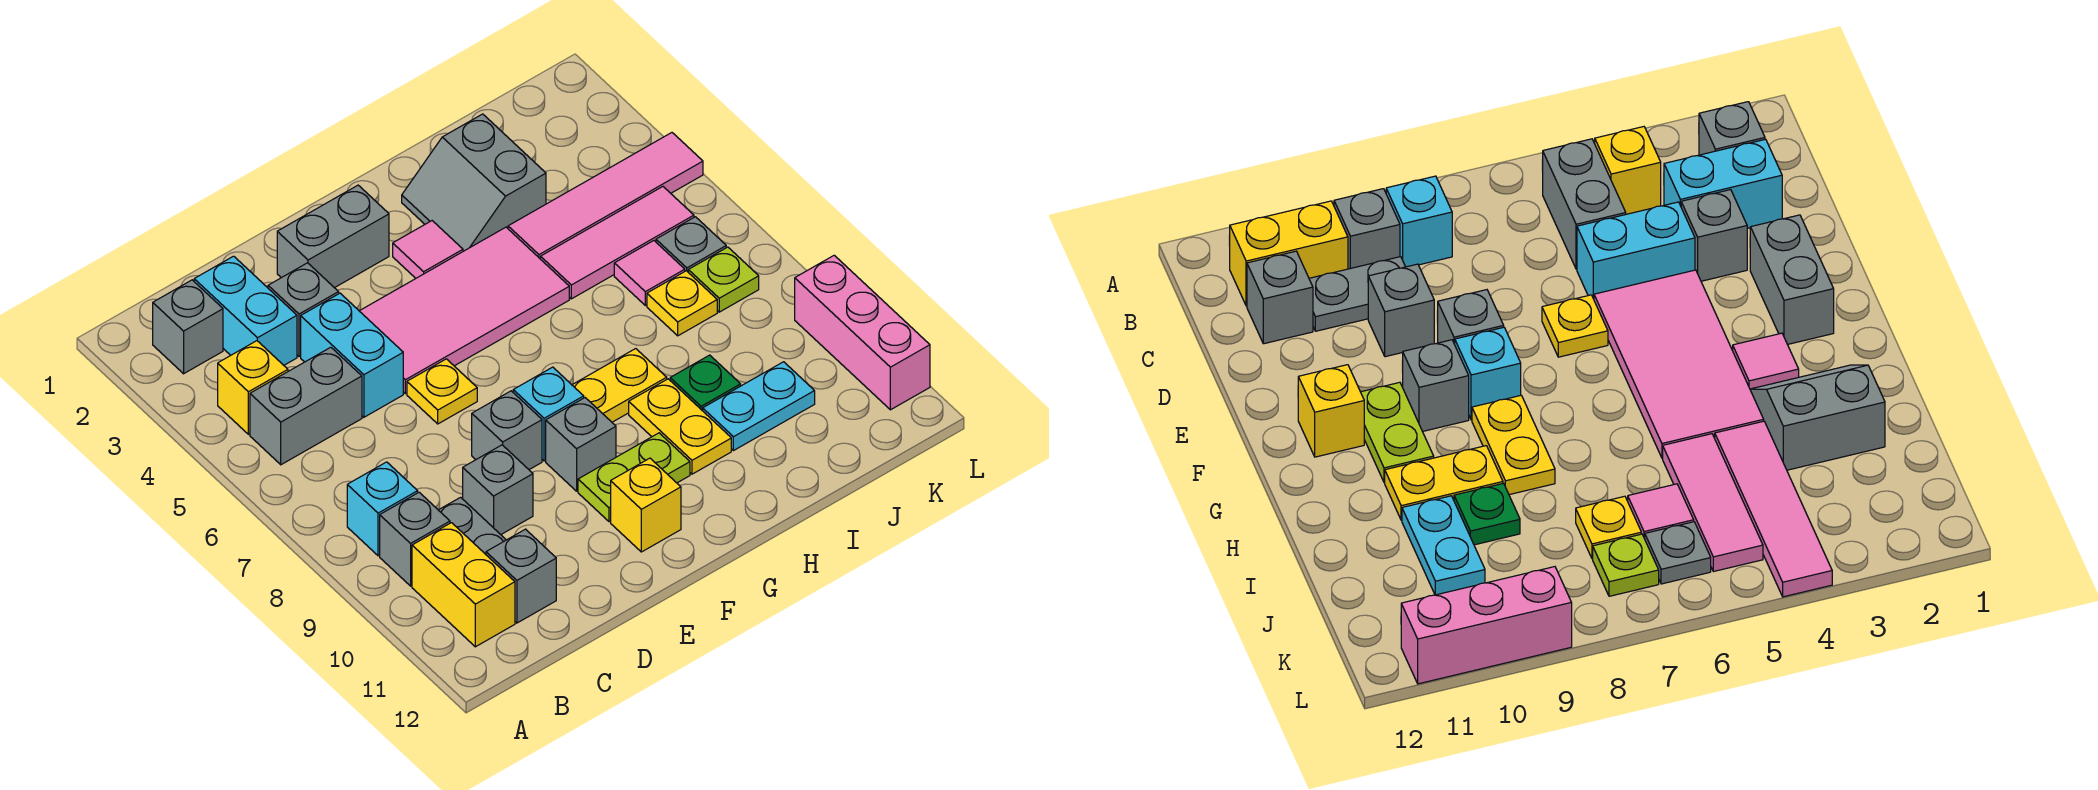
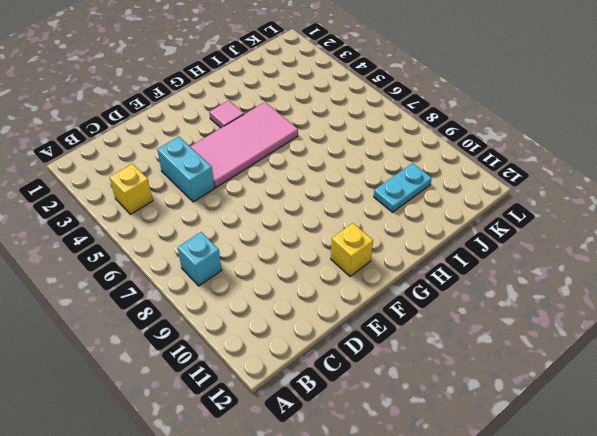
none -> grey 1x1 brick [153,280,223,374]
none -> grey 1x2 brick [250,347,362,465]
none -> grey 1x1 brick [380,492,450,586]
none -> yellow 1x2 brick [412,523,515,647]

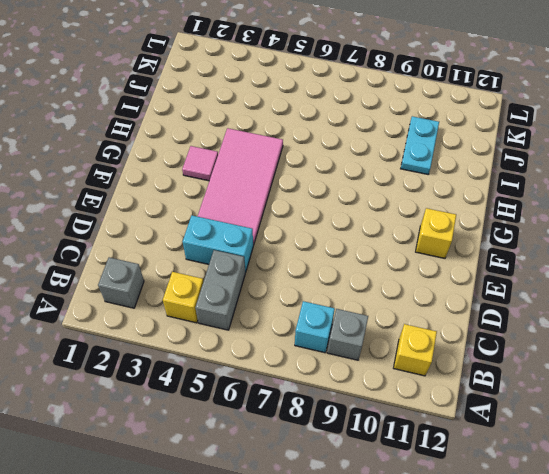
yellow 1x1 brick [394,324,437,376] -> yellow 1x2 brick [412,523,515,647]
none -> cyan 1x2 brick [194,256,297,365]
none -> grey 1x2 plate [439,497,506,554]
none -> grey 1x1 brick [486,529,556,623]
none -> grey 1x1 brick [268,263,339,357]

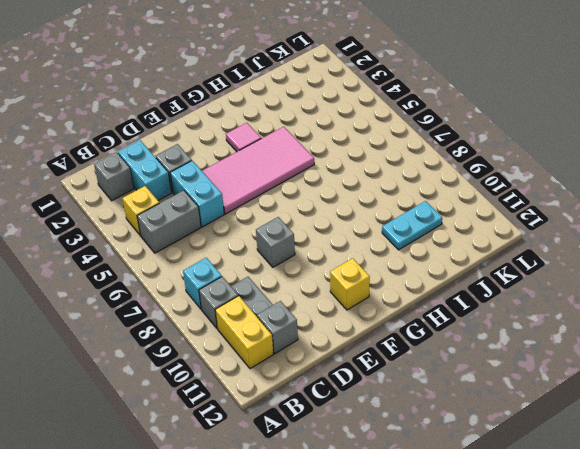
none -> grey 1x1 brick [463,445,533,534]
none -> grey 1x2 brick [277,185,389,288]
none -> yellow 1x1 plate [407,359,477,424]
none -> cyan 1x1 brick [513,367,584,461]

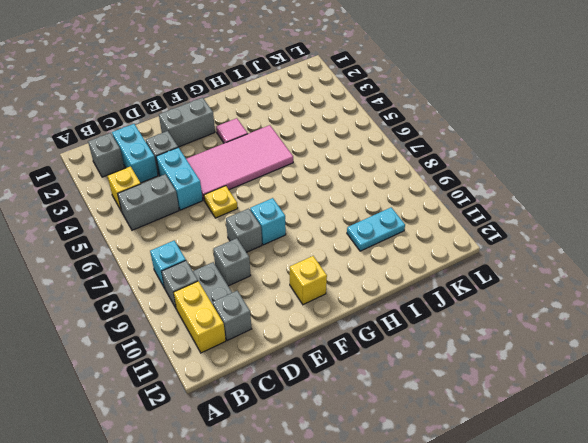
none -> grey 1x1 brick [546,398,616,491]
none -> lime 1x2 plate [578,433,690,522]
none -> yellow 1x2 plate [573,349,667,422]
none -> grey 2x2 slope [402,114,546,251]

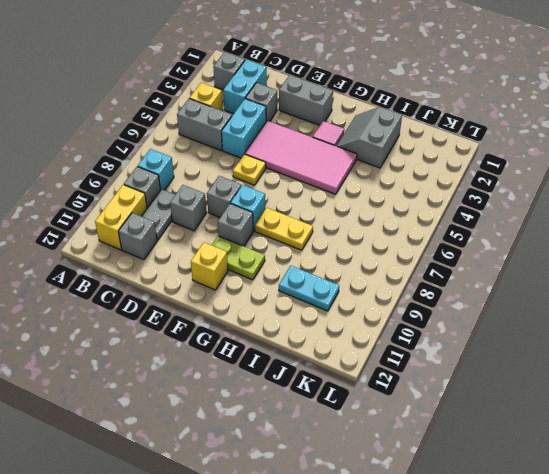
none -> yellow 1x2 plate [629,379,731,474]
none -> pink 1x4 tile [508,133,703,259]
none -> pink 1x3 tile [541,187,694,299]
none -> green 1x1 plate [670,355,741,411]

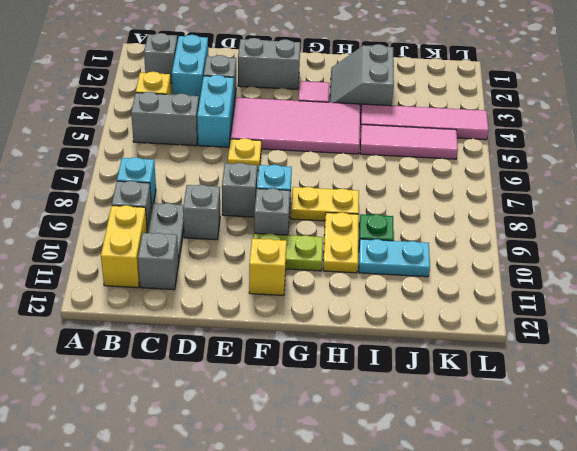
none -> pink 1x1 tile [614,241,685,305]
none -> yellow 1x1 plate [647,271,717,336]
none -> grey 1x1 plate [656,217,726,272]
none -> lime 1x1 plate [688,247,759,312]

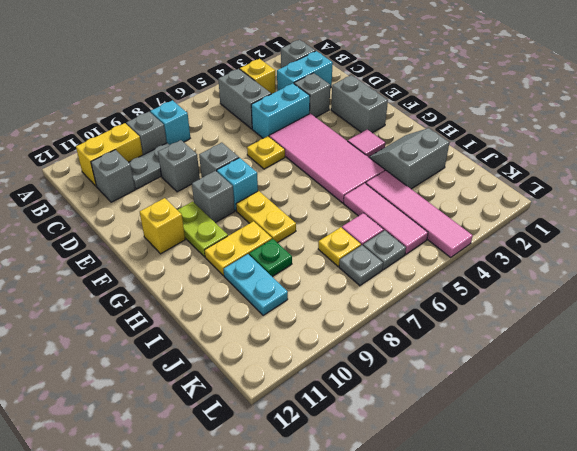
grey 1x1 plate [339,245,383,286] -> lime 1x1 plate [688,247,759,312]
none -> pink 1x3 brick [795,255,930,410]

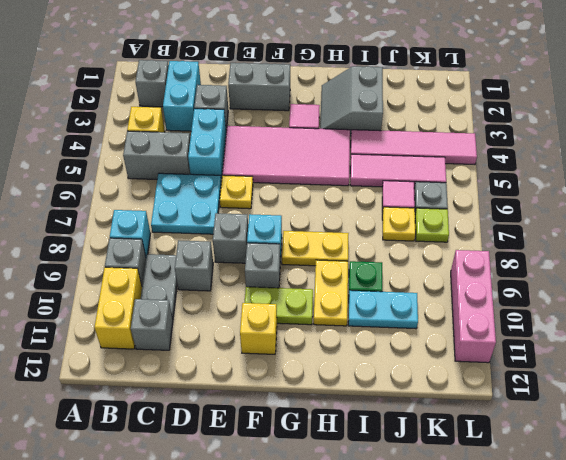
cyan 2x2 plate [151,173,221,234] -> none

